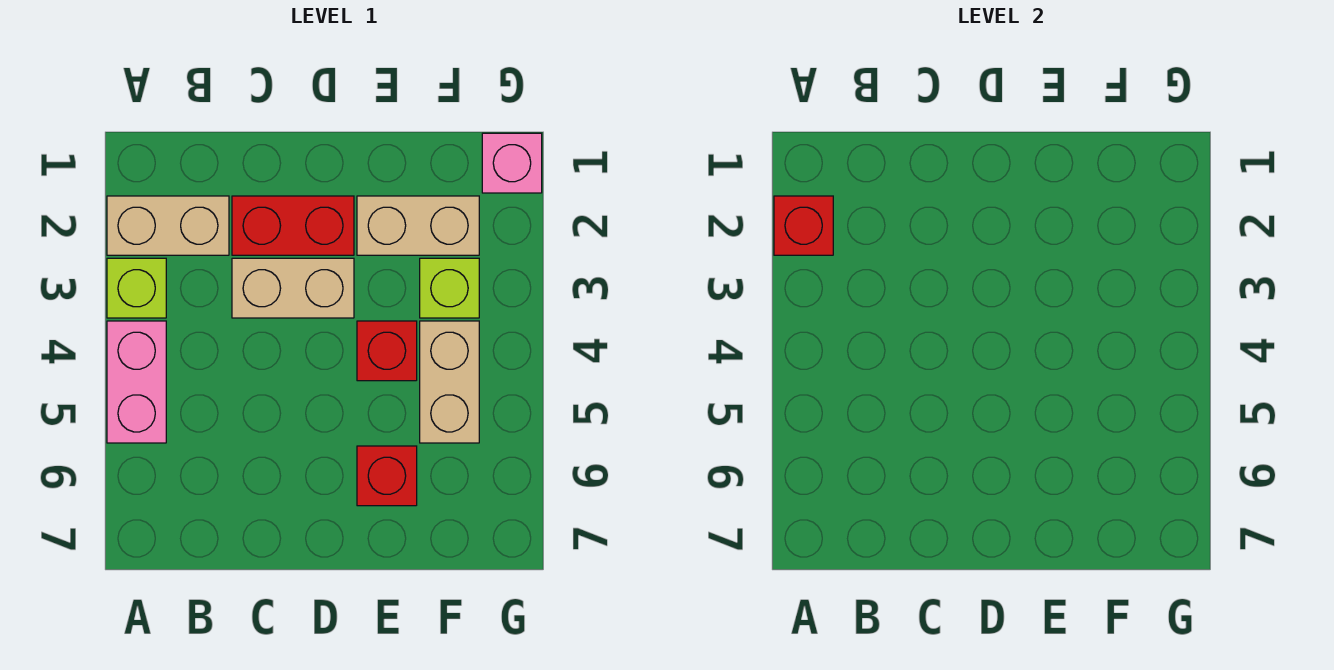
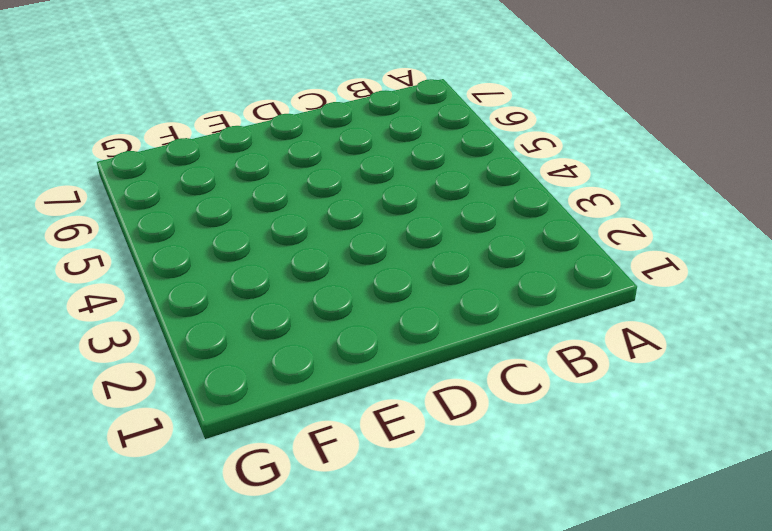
none -> tan 1x2 brick [107,196,229,255]
none -> lime 1x1 brick [107,258,166,318]
none -> pink 1x2 brick [107,321,166,443]

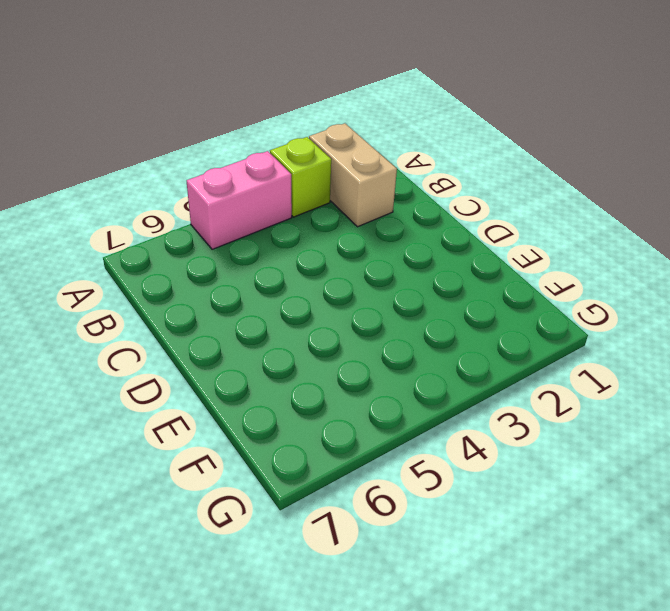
none -> red 1x2 brick [232,196,354,255]
none -> tan 1x2 brick [232,258,354,318]
none -> tan 1x2 brick [357,196,479,255]

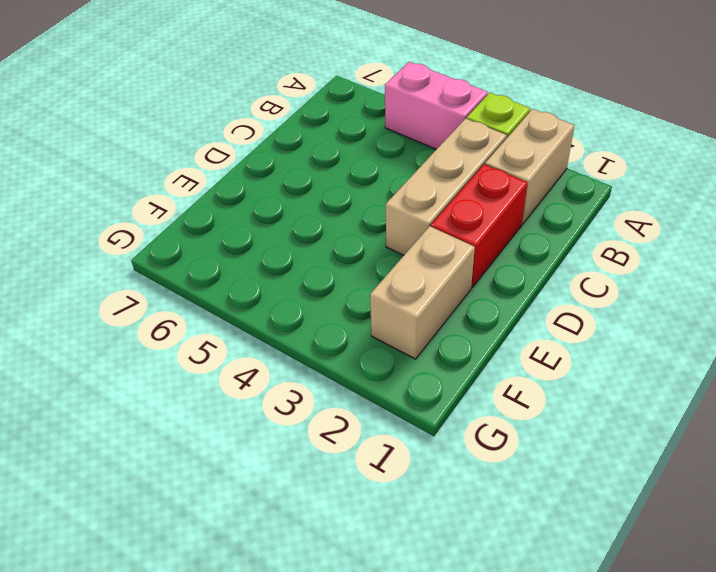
tan 1x3 brick [386,119,507,255] -> tan 1x2 brick [232,258,354,318]
none -> red 1x1 brick [357,321,417,381]
none -> red 1x1 brick [357,446,417,506]
none -> lime 1x1 brick [420,258,479,318]

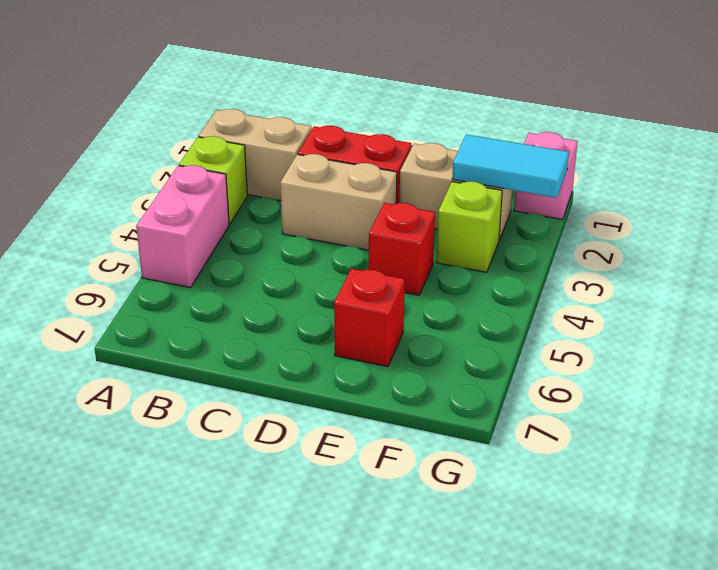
cyan 1x2 tile [452,134,569,198] -> none
none -> tan 1x2 brick [420,321,479,443]
none -> red 1x1 brick [774,196,833,255]

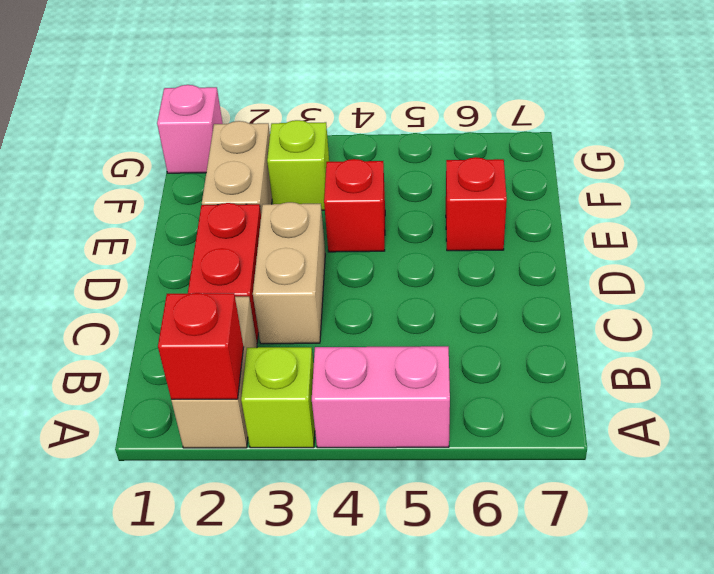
none -> tan 1x2 brick [420,321,479,443]

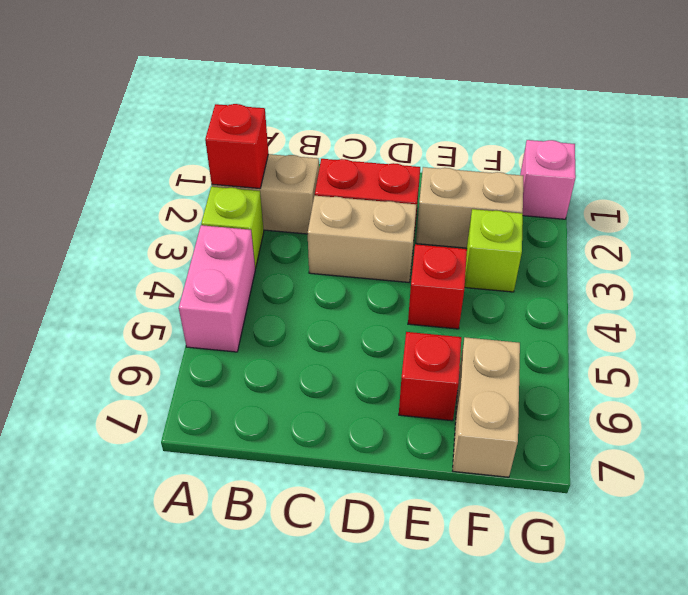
tan 1x2 brick [453,337,520,477] -> tan 1x2 brick moved to [420,321,479,443]

